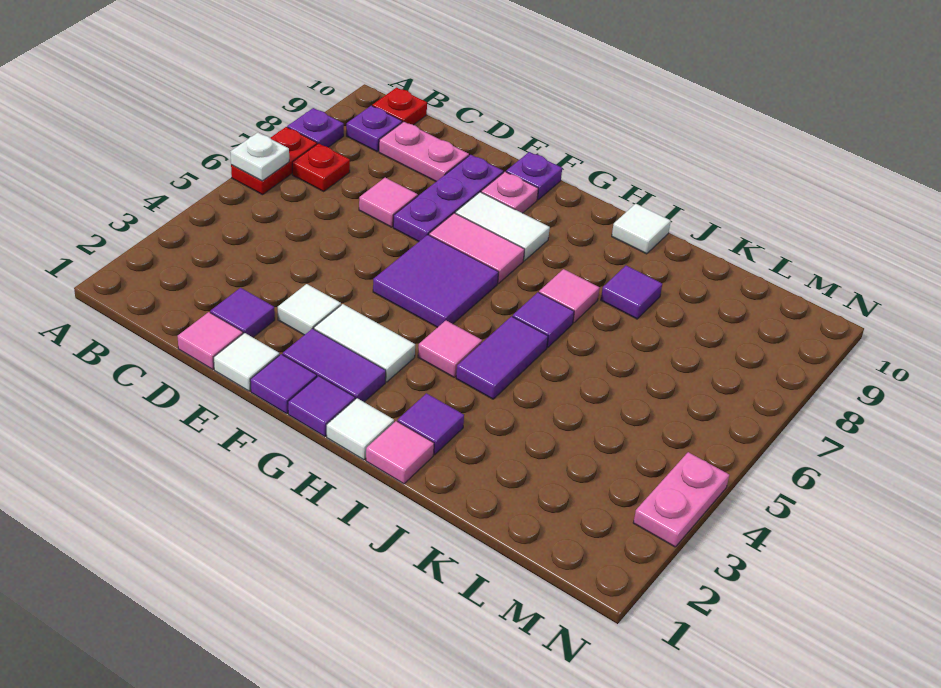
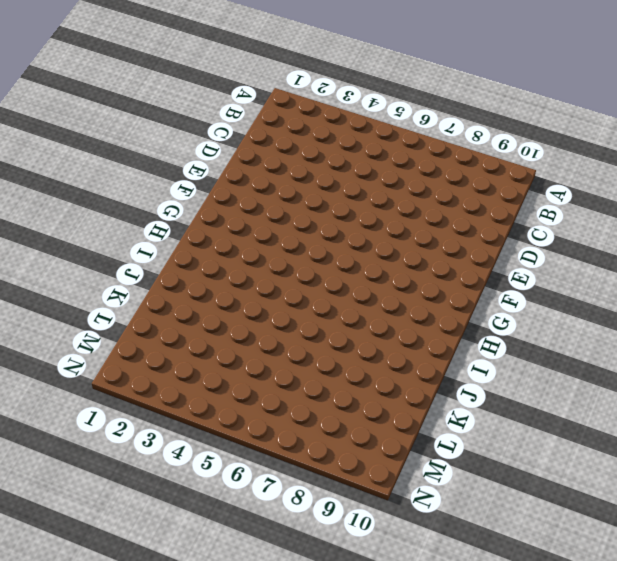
none -> red 1x2 plate [231,127,317,195]
none -> purple 1x1 plate [287,108,344,147]
none -> red 1x1 plate [292,143,350,191]
none -> purple 1x1 plate [346,106,402,152]

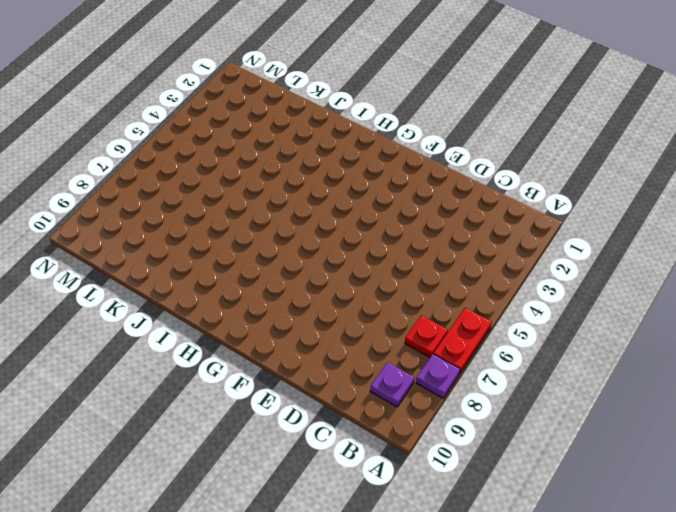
none -> red 1x1 plate [372,88,427,125]
none -> pink 1x2 plate [379,122,469,181]
none -> pink 1x1 tile [178,312,243,369]
none -> purple 1x1 tile [210,288,275,337]

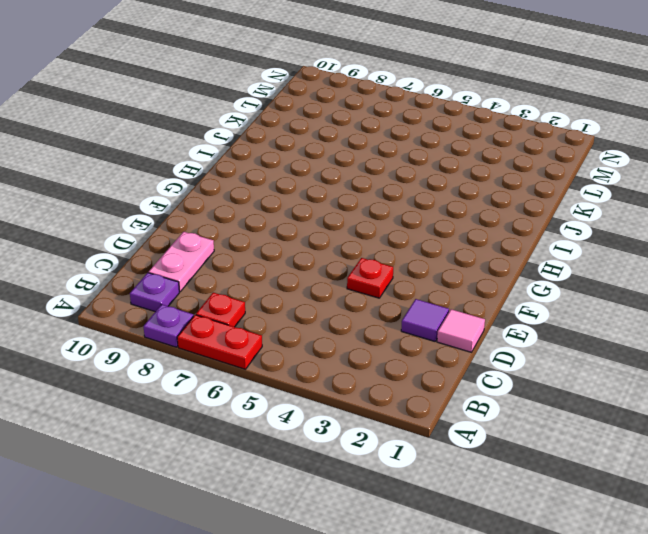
red 1x1 plate [347,258,393,298] -> red 1x1 plate moved to [372,88,427,125]
none -> pink 1x1 tile [359,178,418,227]
none -> white 1x1 tile [214,333,279,391]
none -> white 1x1 tile [278,284,341,335]
none -> purple 1x3 plate [393,155,503,242]

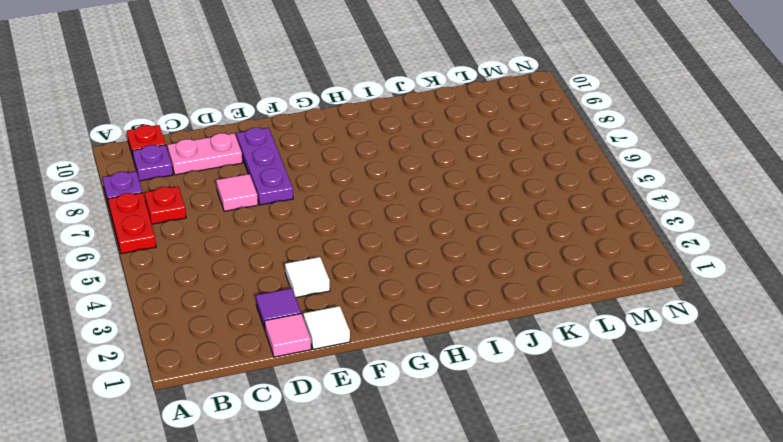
none -> purple 1x1 tile [250,354,317,414]
none -> purple 1x2 tile [283,328,386,402]
none -> white 1x2 tile [314,304,415,382]
none -> purple 2x2 tile [373,235,499,328]

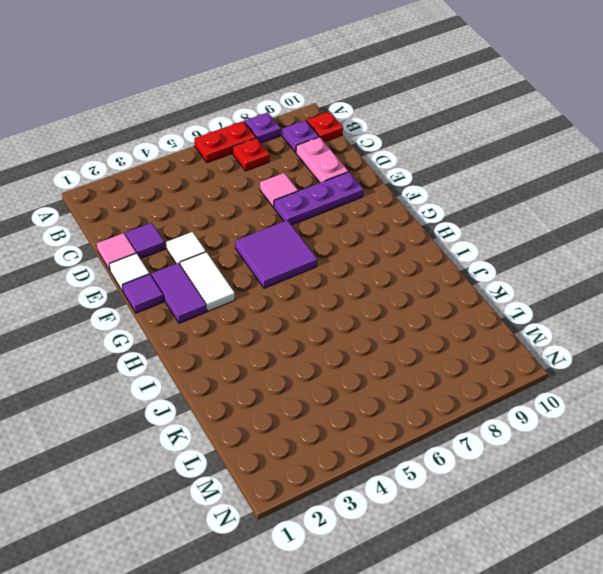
none -> pink 1x2 tile [429,213,525,283]
none -> white 1x2 tile [455,192,550,261]
none -> pink 1x1 plate [481,172,538,213]
none -> purple 1x1 plate [506,152,562,200]

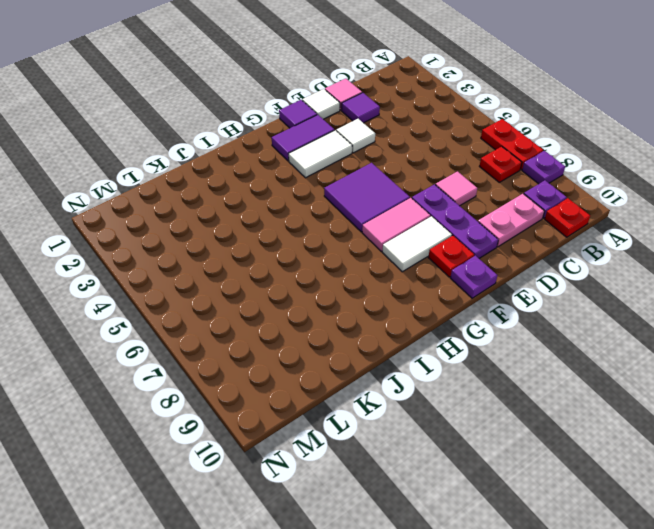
red 1x1 plate [428,236,474,277] -> pink 1x1 plate [481,172,538,213]
none -> purple 1x1 tile [288,376,355,436]
none -> white 1x1 tile [327,398,394,460]
none -> pink 1x1 tile [418,321,482,377]
none -> pink 1x1 tile [366,421,434,484]

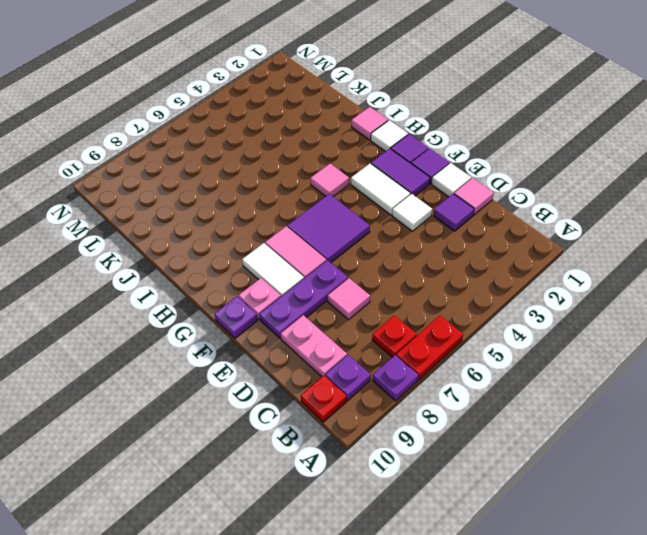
none -> purple 1x1 tile [398,393,464,455]
none -> purple 1x2 tile [456,316,548,399]
none -> purple 1x1 tile [513,292,574,348]
none -> pink 1x1 tile [539,269,600,323]

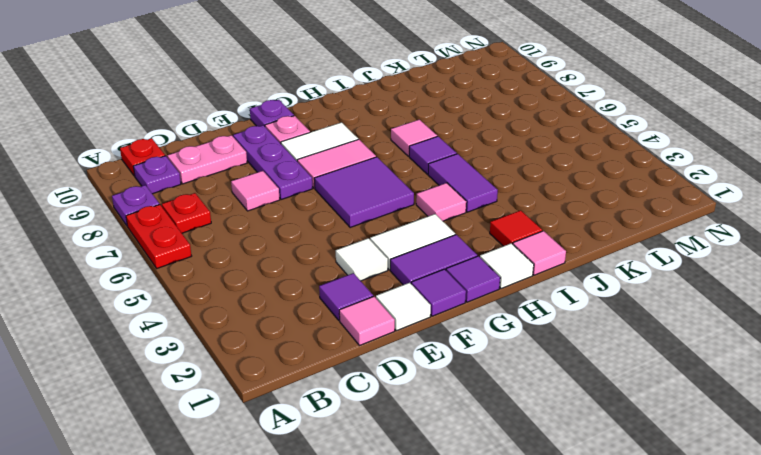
red 1x1 tile [490,210,542,246] -> purple 1x1 tile [398,393,464,455]
none -> white 1x1 tile [612,204,671,254]
none -> purple 1x1 tile [601,266,662,319]
none -> pink 1x2 plate [633,452,729,547]
none -> white 1x1 plate [230,133,289,181]

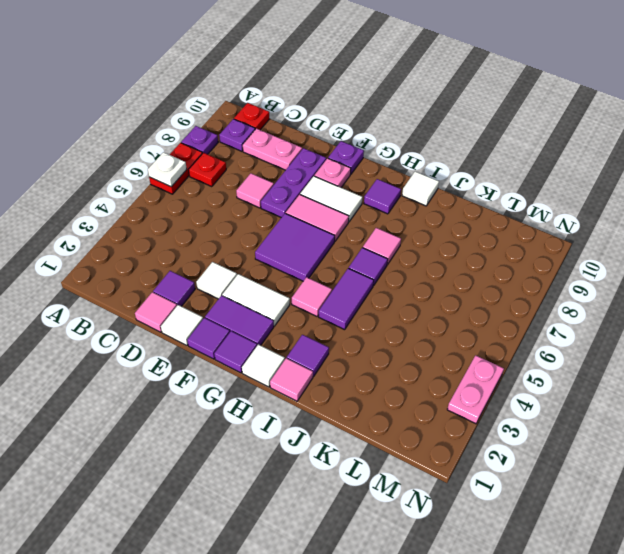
purple 1x1 tile [364,179,401,214] -> purple 1x1 tile moved to [601,266,662,319]

